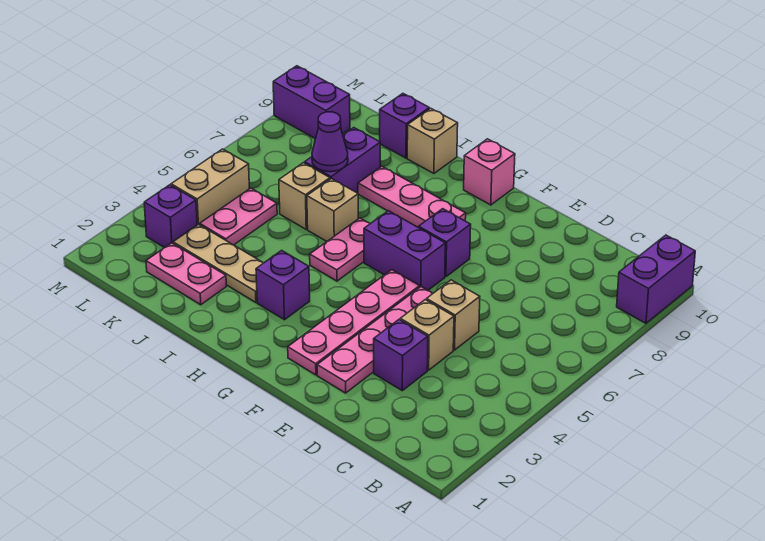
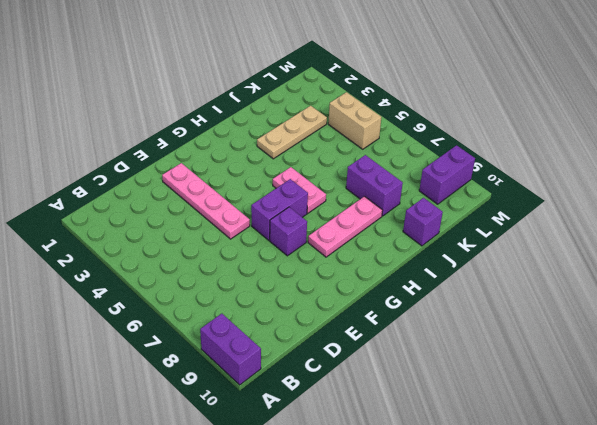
none -> purple 1x1 brick [374,320,428,391]
none -> tan 1x1 brick [400,300,454,370]
none -> tan 1x1 brick [426,280,480,350]

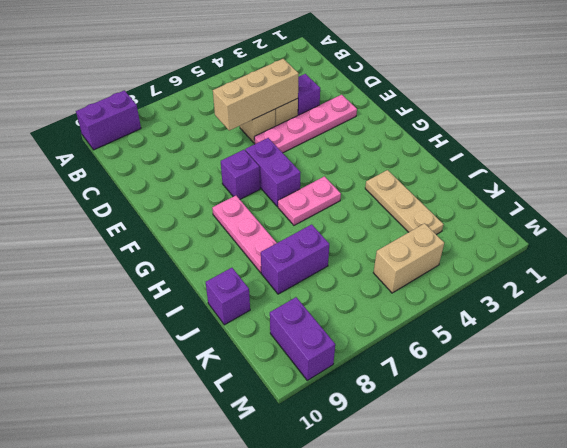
tan 1x3 brick [213,59,299,131] -> none
none -> pink 1x4 plate [288,270,420,375]
none -> pink 1x1 brick [464,139,515,205]
none -> purple 1x1 brick [256,250,310,320]

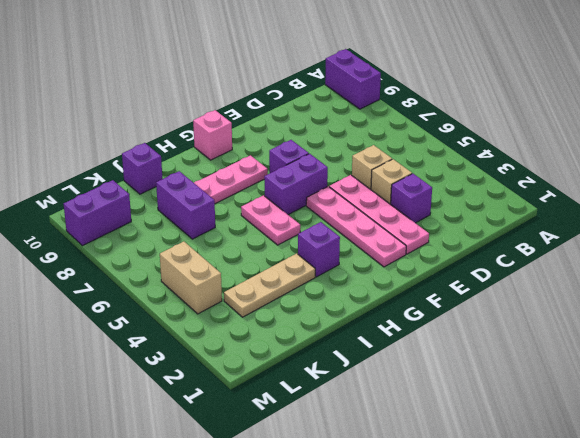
none -> tan 1x1 brick [307,178,358,241]
none -> tan 1x1 brick [407,108,458,173]
none -> pink 1x2 plate [146,243,226,305]

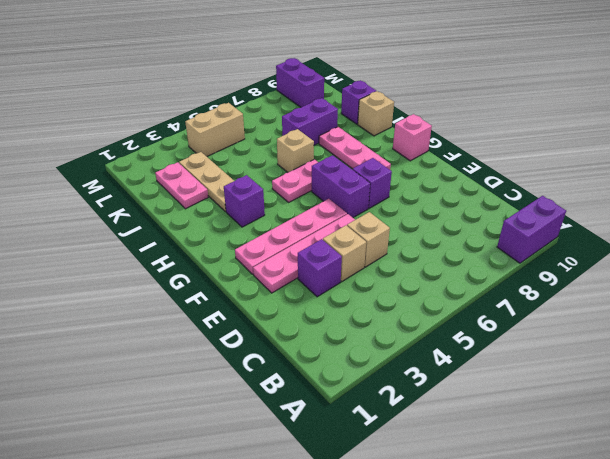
none -> tan 1x1 brick [279,163,330,229]
none -> pink 1x2 plate [200,188,277,245]
none -> purple 1x1 brick [144,185,197,248]

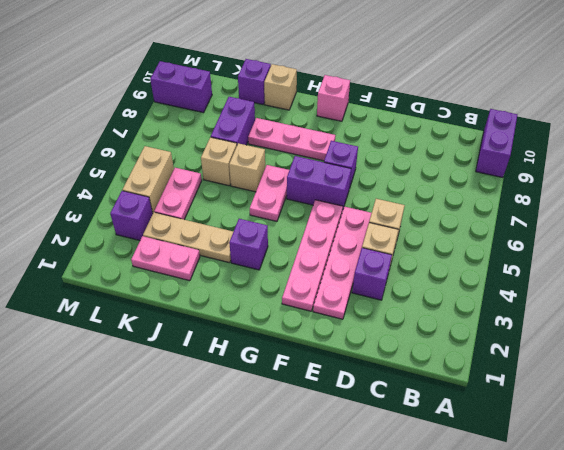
none -> purple 1x1 cone [312,112,348,172]

